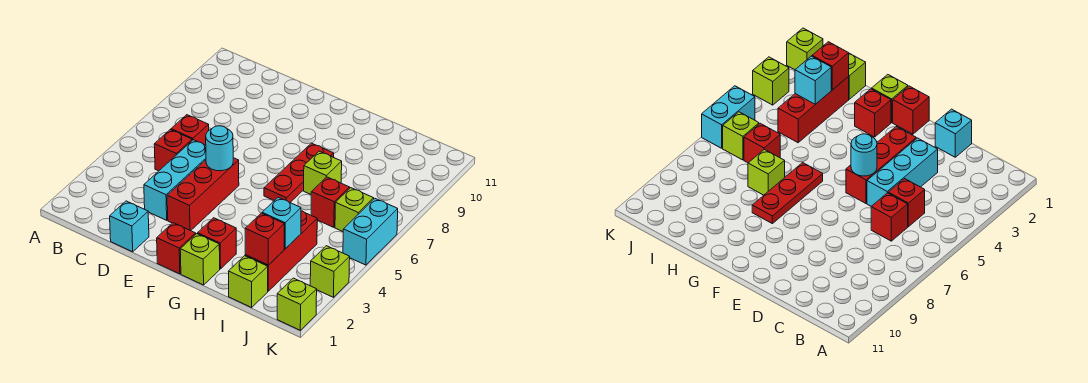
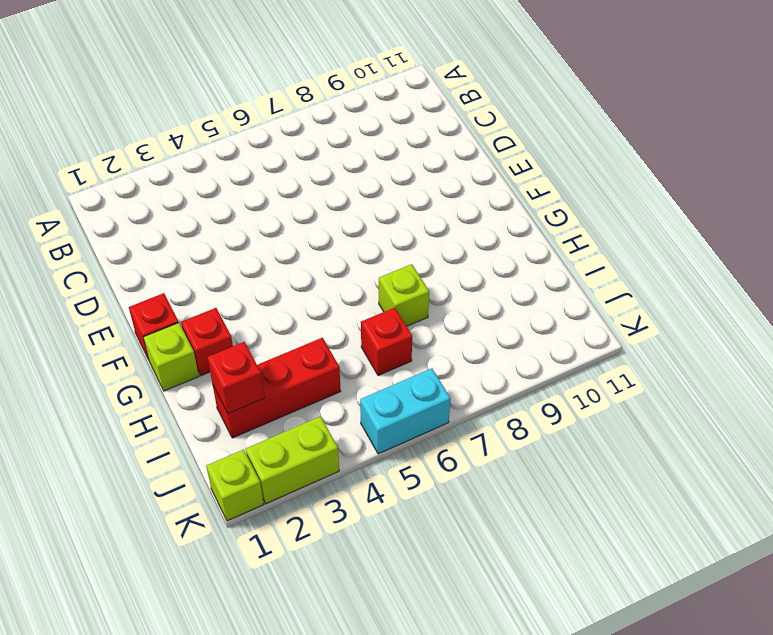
lime 1x2 brick [246,416,339,504] -> lime 1x1 brick [310,246,350,297]
none -> red 1x1 brick [154,129,192,171]
none -> red 1x1 brick [171,115,209,145]
none -> cyan 1x1 brick [110,201,149,252]

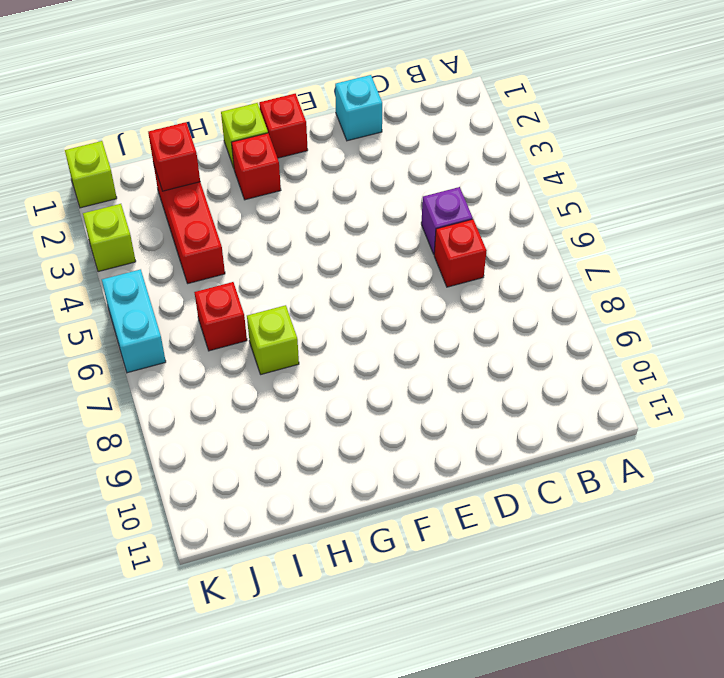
purple 1x1 brick [421,187,473,254] -> red 1x1 brick [154,129,192,171]
none -> cyan 1x3 brick [144,140,206,220]
none -> red 1x3 brick [167,158,239,231]
none -> red 1x3 plate [264,143,334,203]

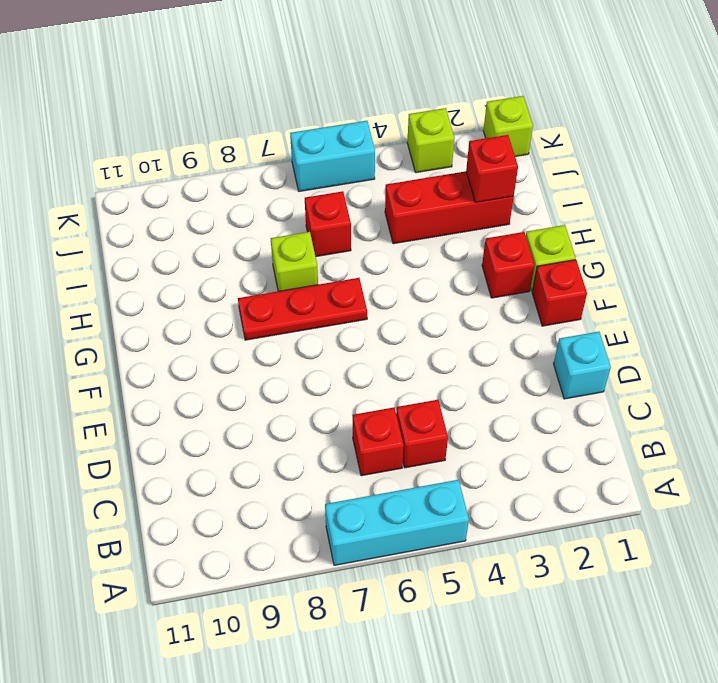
cyan 1x3 brick [325,480,469,565] -> cyan 1x3 brick moved to [144,140,206,220]
none -> red 1x3 brick [167,158,239,231]
none -> lime 1x1 brick [228,256,268,307]
none -> lime 1x1 brick [335,188,374,232]

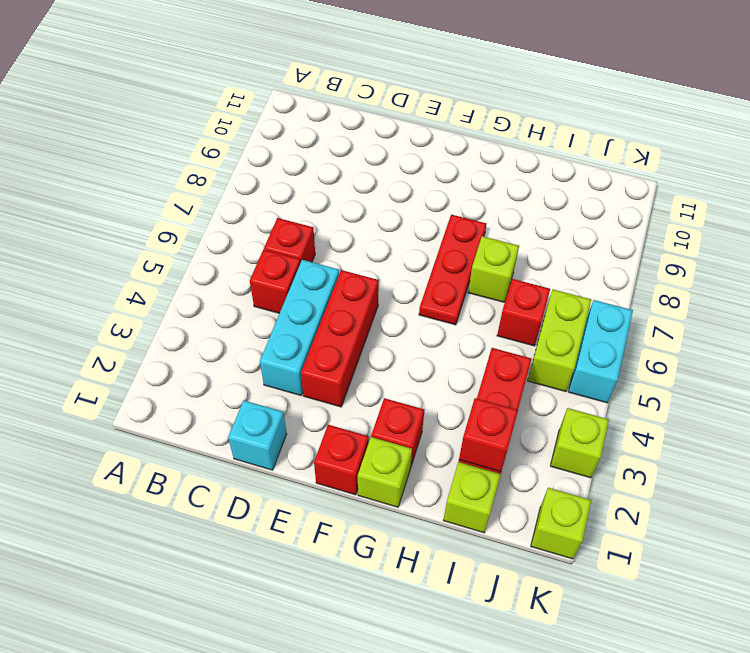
lime 1x2 brick [528,289,591,392] -> lime 1x1 brick [335,188,374,232]
none -> cyan 1x1 round brick [206,126,233,171]
none -> cyan 1x1 brick [262,197,301,249]

